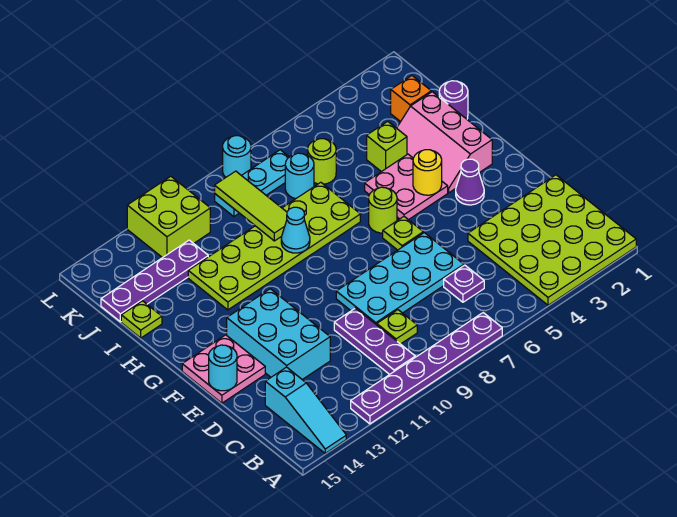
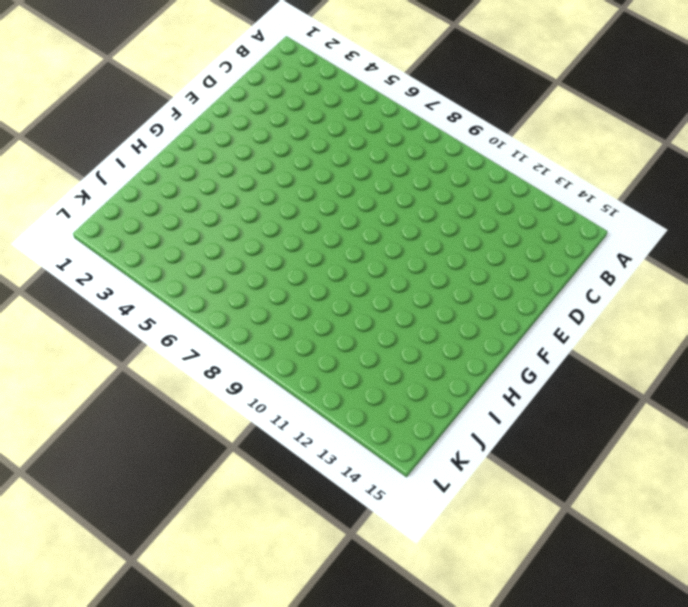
none -> lime 4x4 plate [468,175,636,305]
none -> purple 1x6 plate [351,313,502,424]
none -> cyan 1x3 slope [265,367,346,453]

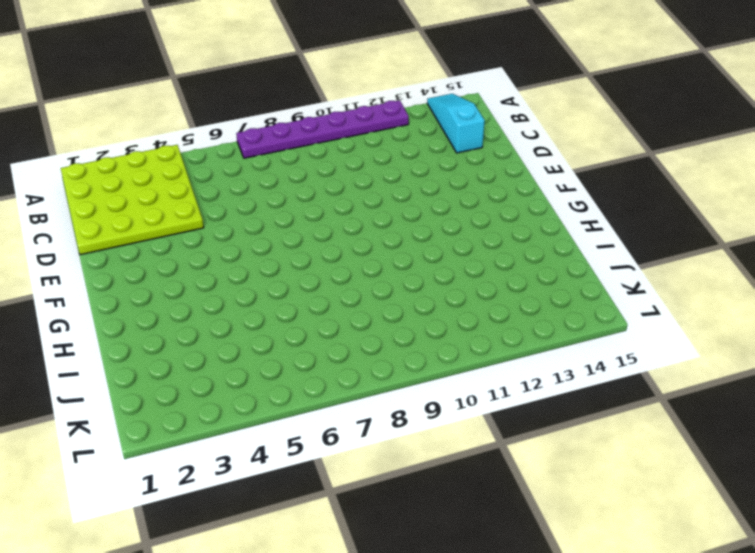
none -> purple 1x3 plate [334,308,415,374]
none -> purple 1x1 plate [444,265,484,302]
none -> lime 1x1 plate [377,310,417,344]

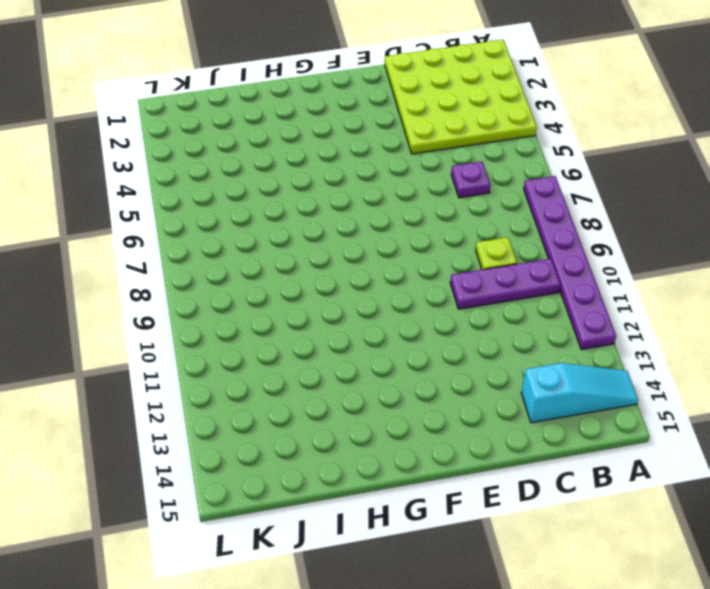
none -> cyan 2x4 plate [336,233,464,325]
none -> cyan 2x3 brick [227,289,330,380]
none -> pink 2x2 plate [182,335,265,403]

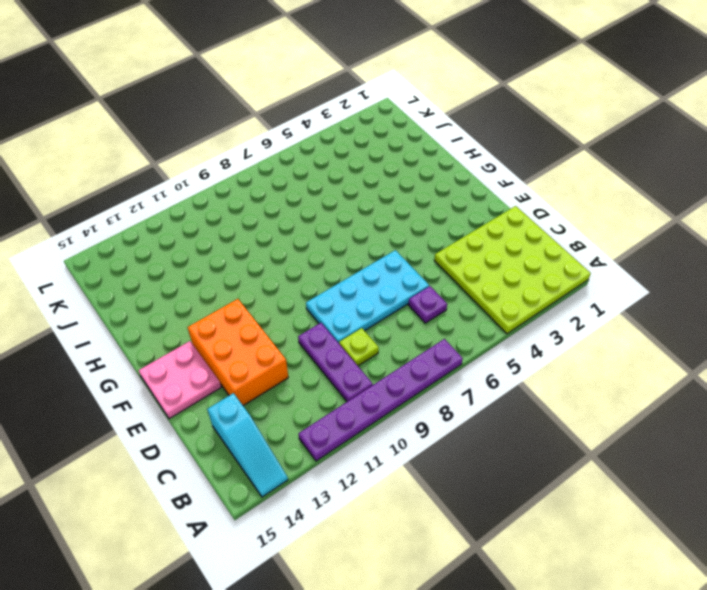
orange 2x3 brick [188,299,288,405] -> cyan 2x3 brick [227,289,330,380]
none -> purple 1x1 cone [456,159,484,205]
none -> lime 1x1 plate [383,217,423,250]
none -> pink 2x3 slope [397,92,492,193]

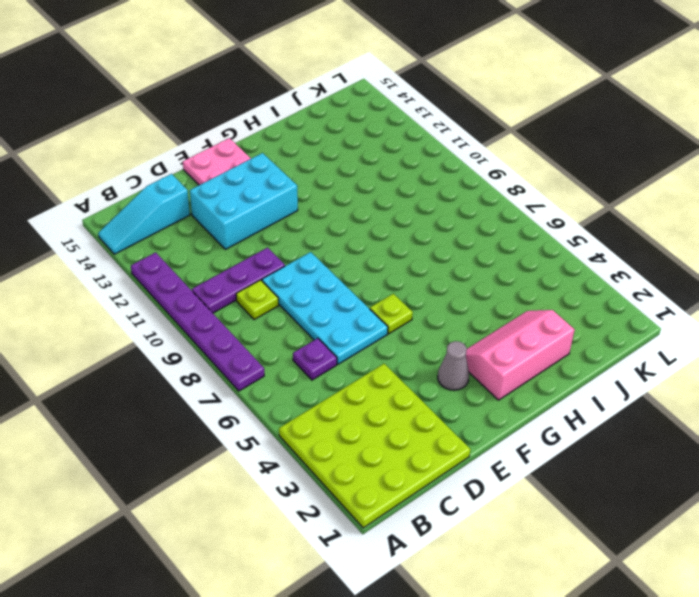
grey 1x1 cone [438,341,469,390] -> purple 1x1 cone [456,159,484,205]
none -> pink 2x2 plate [365,154,448,220]
none -> lime 1x1 round brick [369,187,397,233]
none -> lime 2x6 plate [188,182,360,310]

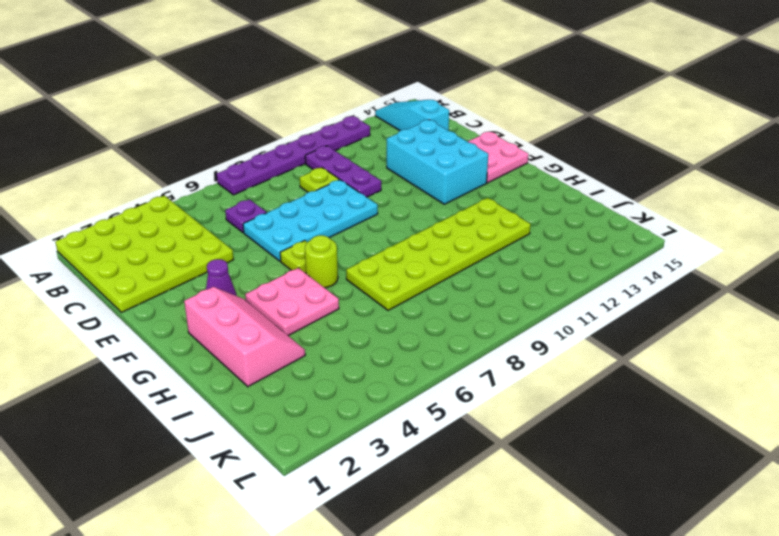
none -> purple 1x1 round brick [439,81,468,119]
none -> lime 1x1 brick [367,121,407,172]
none -> lime 1x1 plate [121,301,162,338]

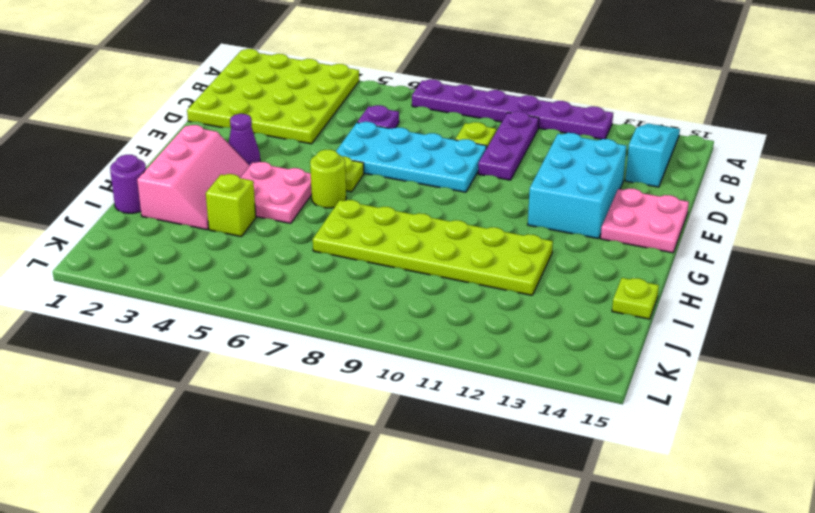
none -> orange 1x1 brick [391,76,431,122]
none -> lime 1x1 round brick [308,139,336,184]
none -> cyan 1x1 round brick [285,153,314,199]

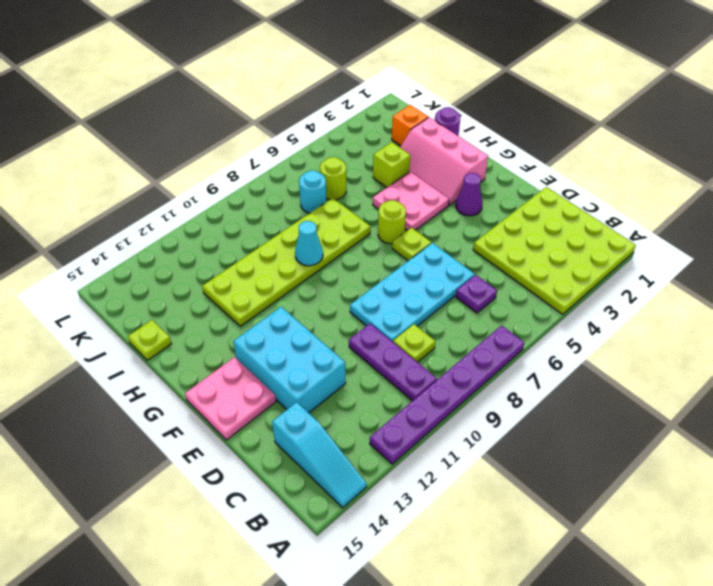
none -> purple 1x4 plate [101,240,208,322]
none -> cyan 1x3 plate [215,150,289,217]
none -> lime 2x2 brick [127,176,210,258]

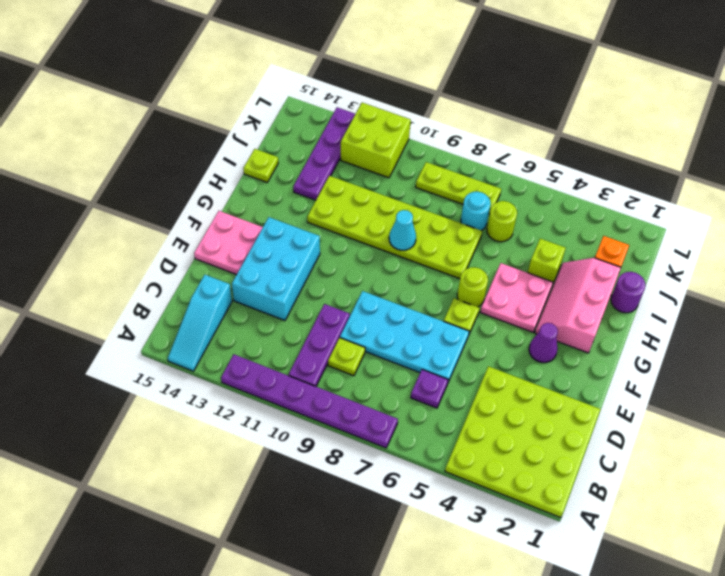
purple 1x4 plate [293,107,355,200] -> purple 1x4 plate turned to [101,240,208,322]
lime 1x3 plate [416,162,501,214] -> cyan 1x3 plate [215,150,289,217]
none -> cyan 1x1 round brick [223,136,251,177]
none -> cyan 1x1 round brick [209,345,237,391]
none -> yellow 1x1 round brick [413,150,442,195]

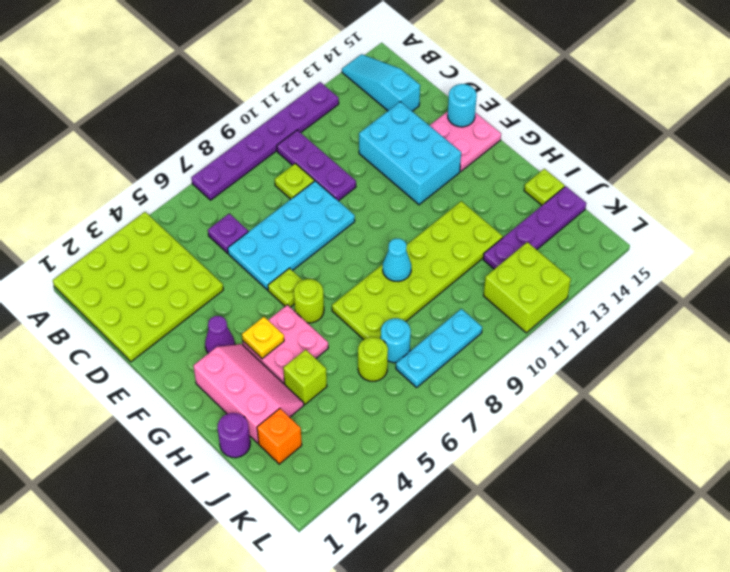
yellow 1x1 plate [242,317,284,359] -> yellow 1x1 round brick [413,150,442,195]
none -> cyan 1x1 round brick [223,136,251,177]
none -> lime 1x3 tile [215,171,287,241]

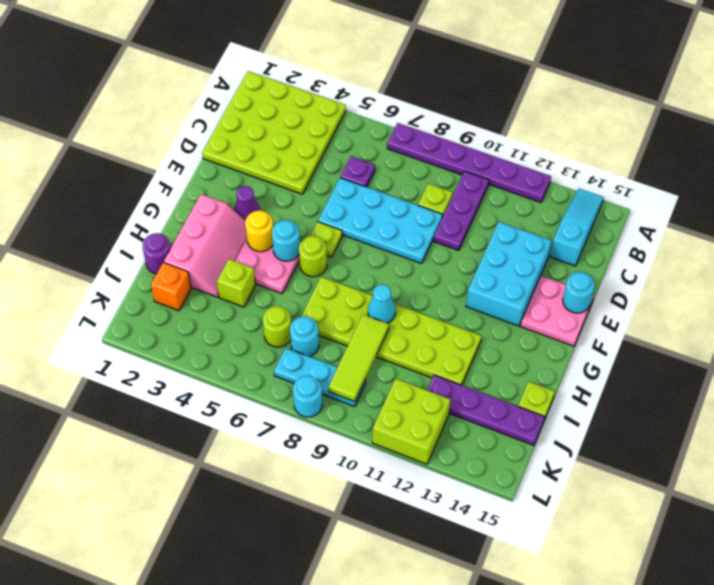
cyan 1x1 round brick [272,220,300,261] -> none

